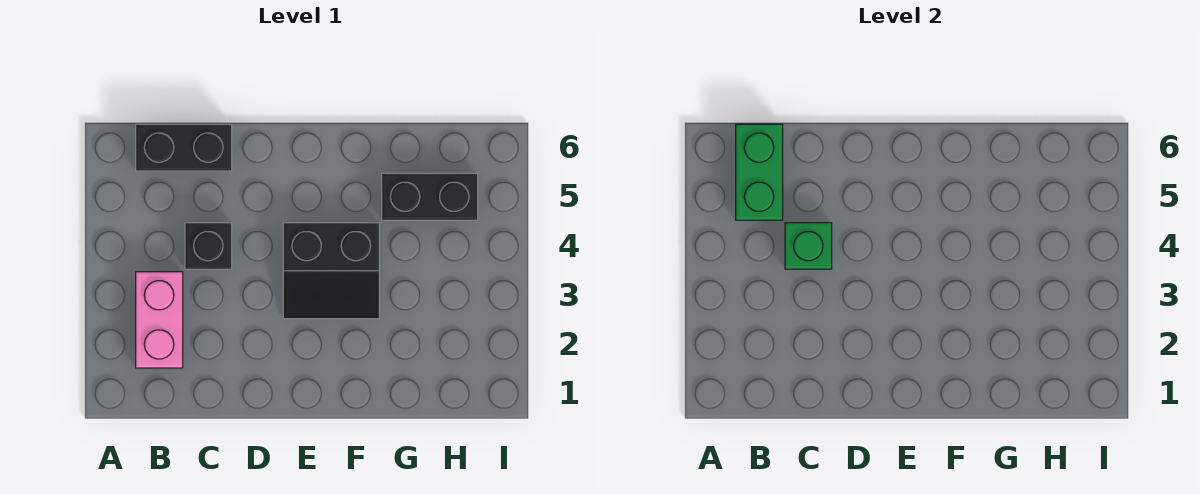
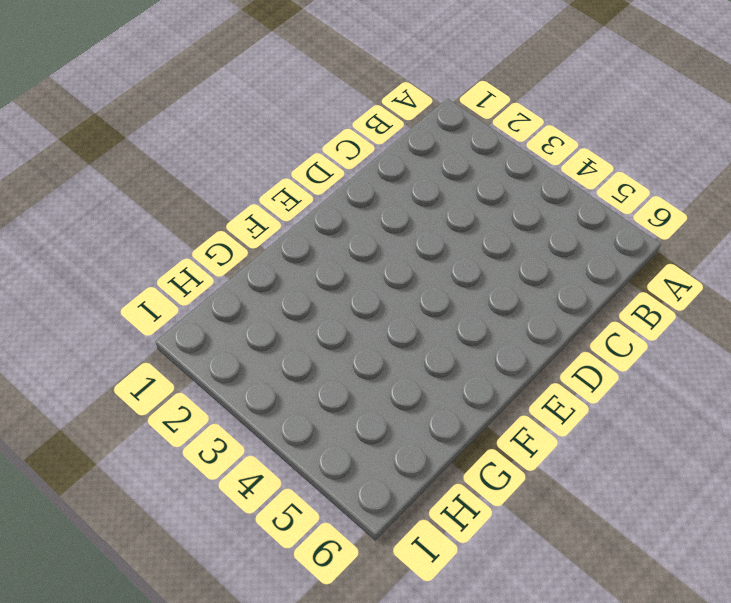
none -> pink 1x2 brick [136,272,183,368]
none -> black 1x2 brick [136,124,232,171]

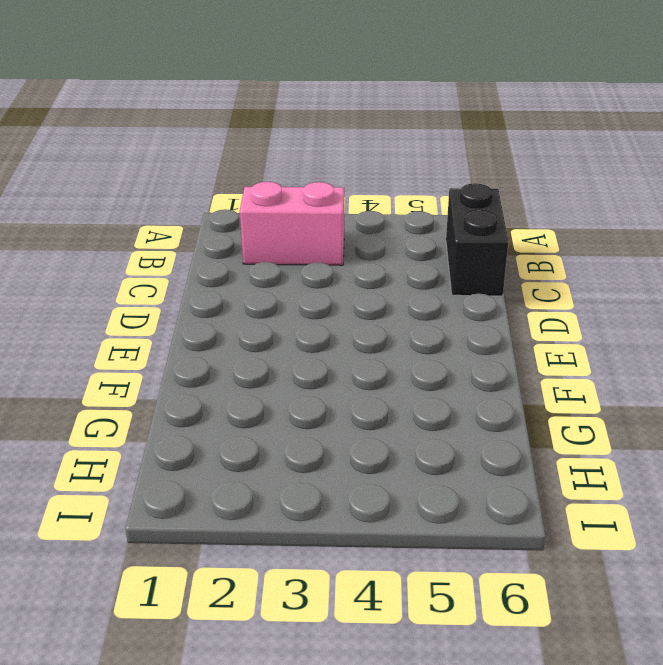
none -> black 1x1 brick [185,223,232,269]
none -> black 2x2 slope [283,223,379,319]

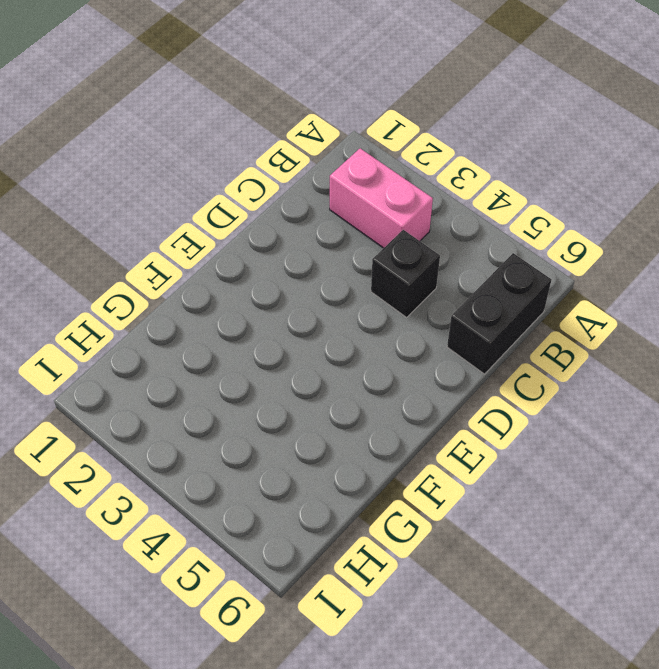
none -> black 2x2 slope [283,223,379,319]
none -> black 1x2 brick [382,173,478,220]

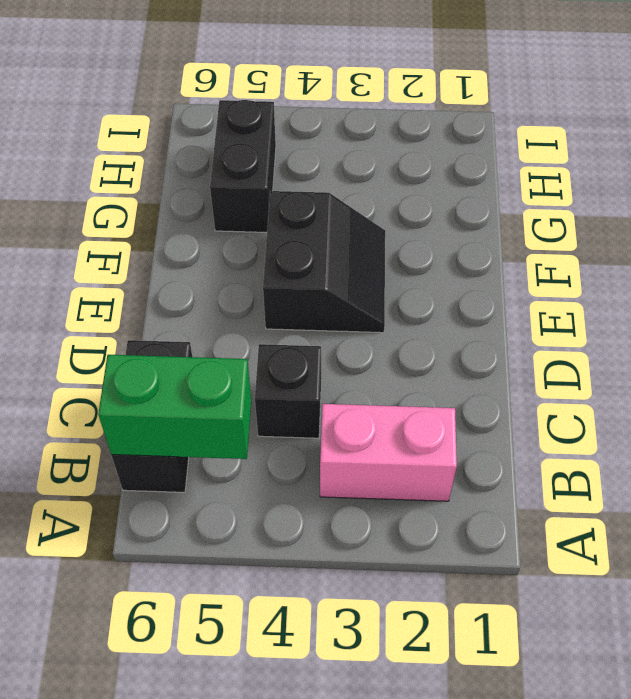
none -> green 1x1 brick [785,223,832,269]

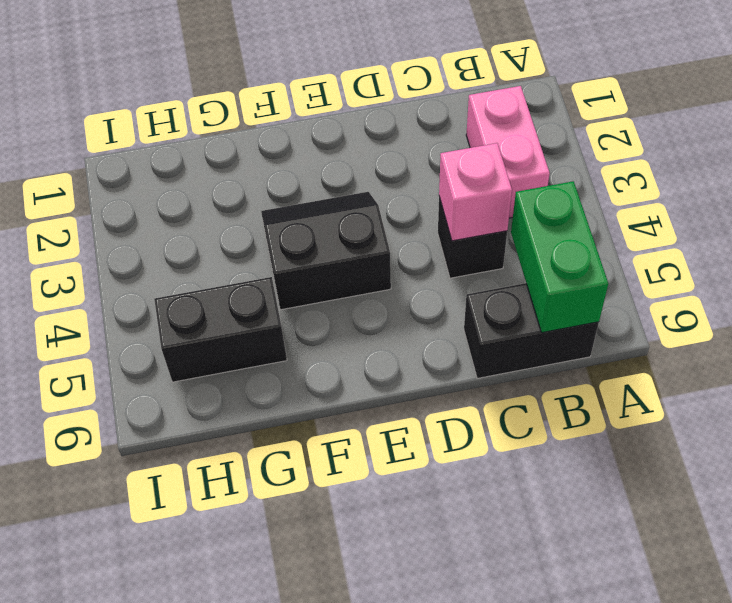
pink 1x1 brick [439,143,512,241] -> green 1x1 brick [785,223,832,269]

